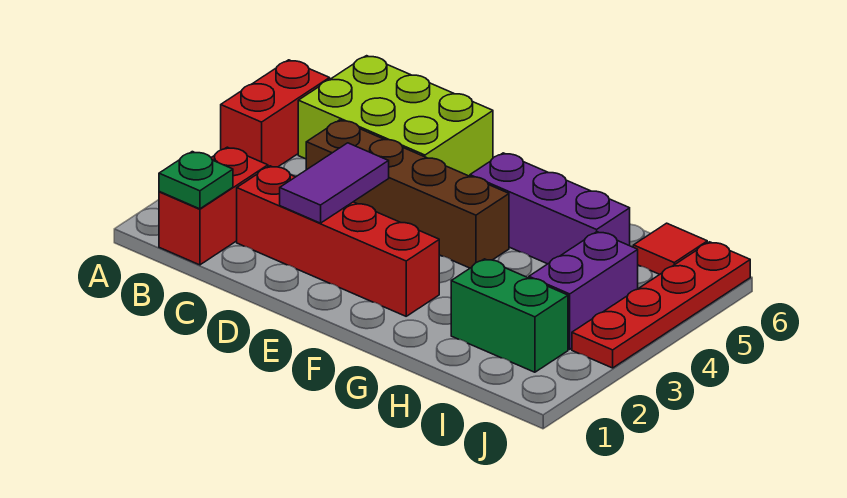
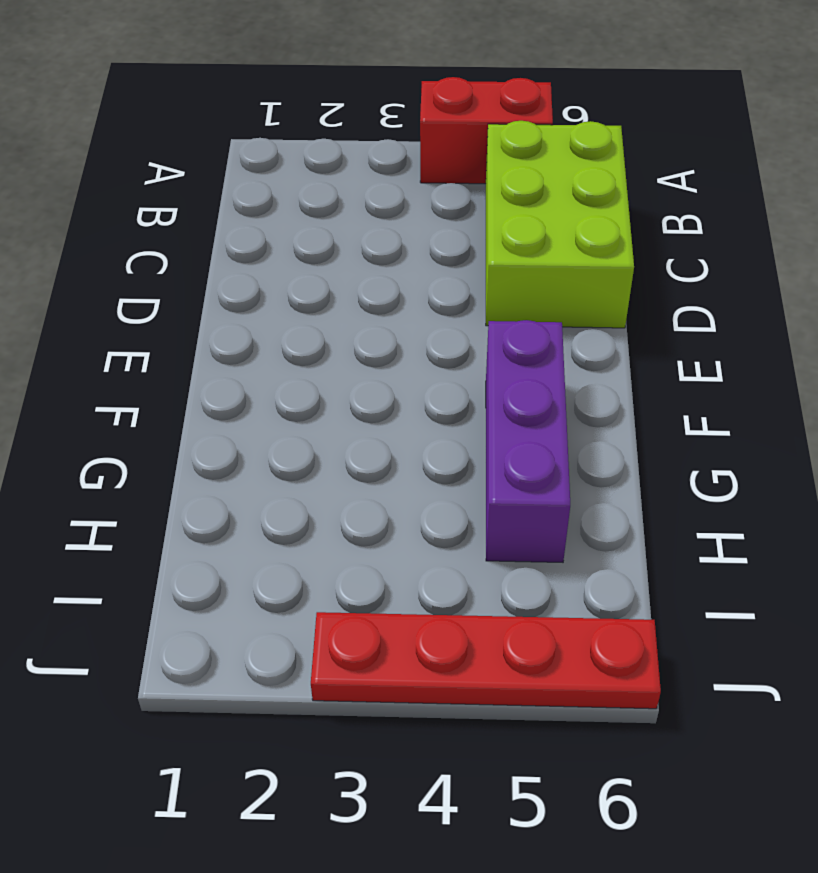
none -> red 1x2 brick [159,147,268,265]
none -> red 1x4 brick [237,166,439,316]
none -> brown 1x4 brick [306,120,509,268]

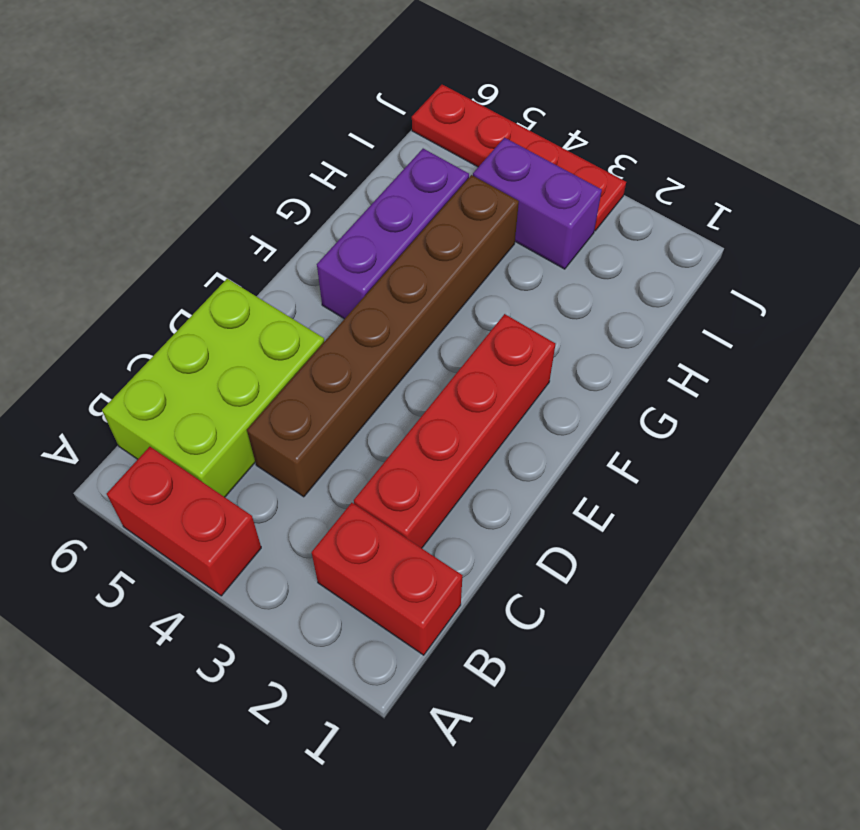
brown 1x6 brick [247,175,519,497] -> brown 1x4 brick [306,120,509,268]
none -> green 1x2 brick [451,259,568,372]
none -> red 1x1 tile [633,223,707,274]
none -> green 1x1 plate [159,152,233,209]

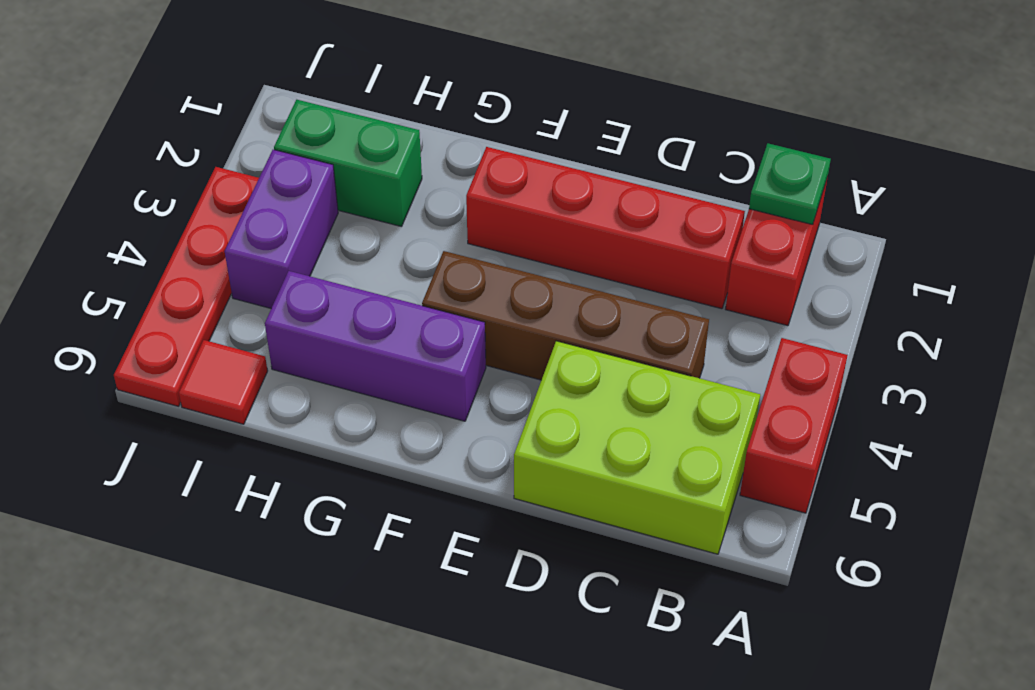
none -> purple 1x2 tile [280,143,389,223]

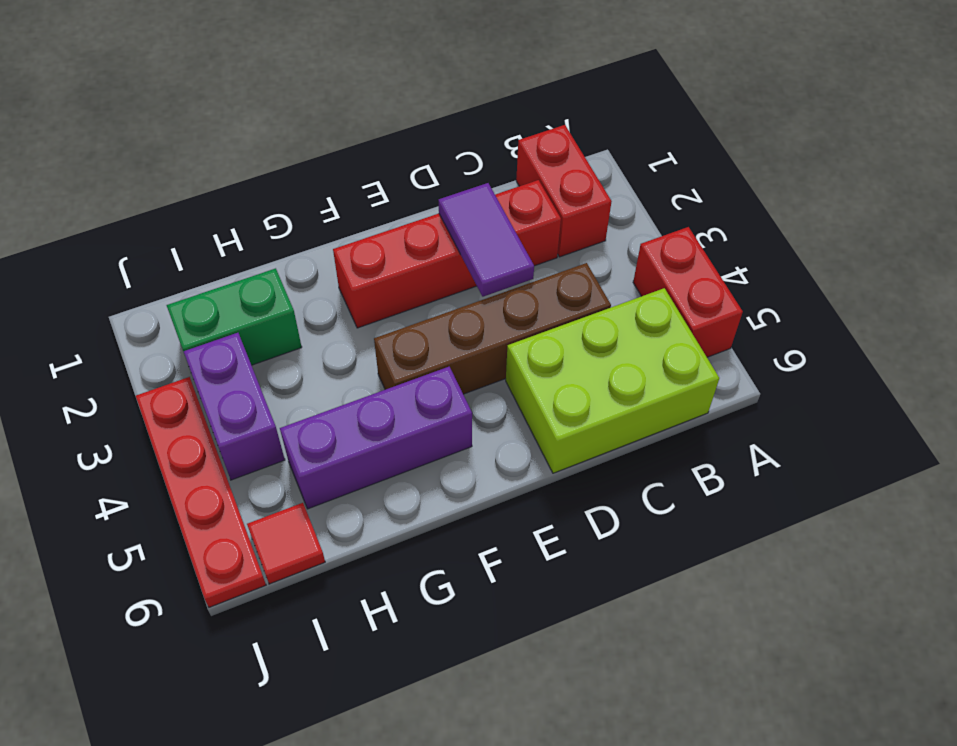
none -> green 1x1 plate [159,152,233,209]

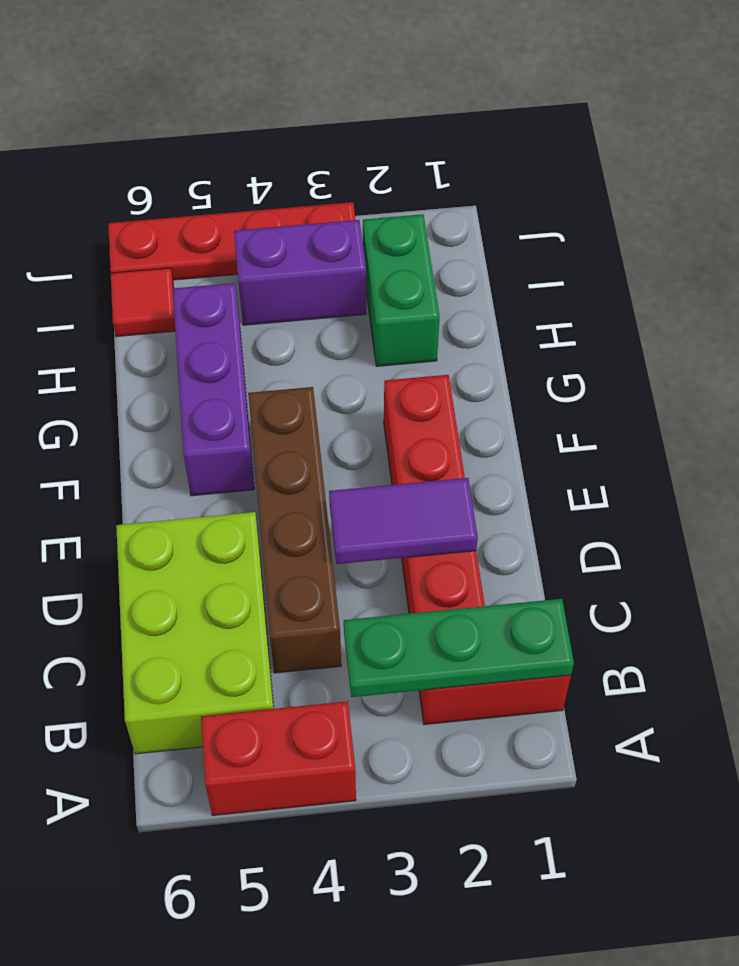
green 1x3 plate [344,599,574,697] -> green 1x1 plate [159,152,233,209]

